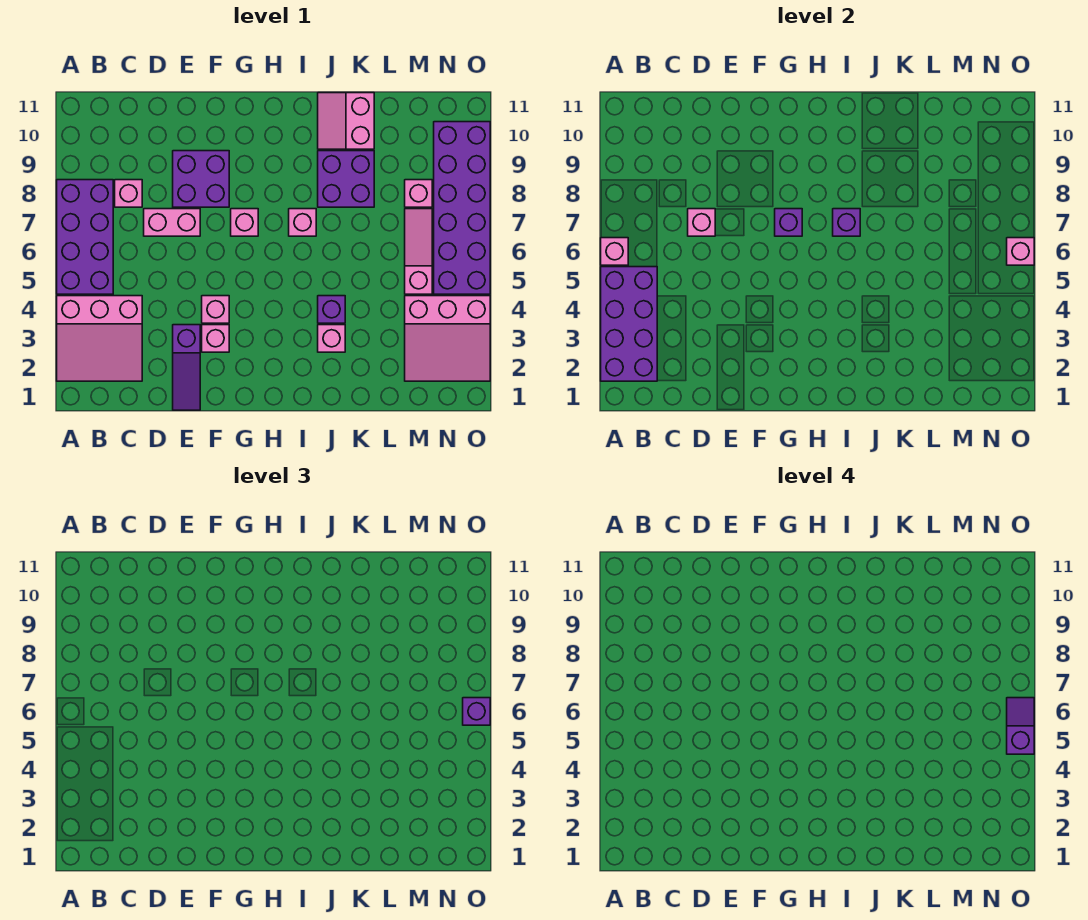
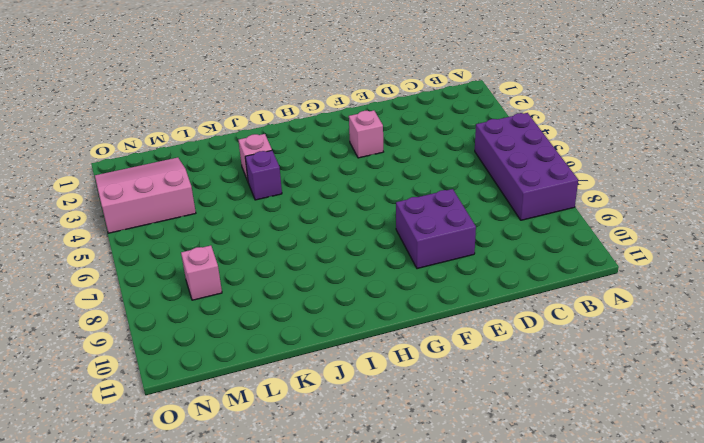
none -> pink 3x3 slope [57,296,142,381]
none -> pink 1x1 brick [115,180,142,207]
none -> pink 1x2 brick [144,209,200,236]

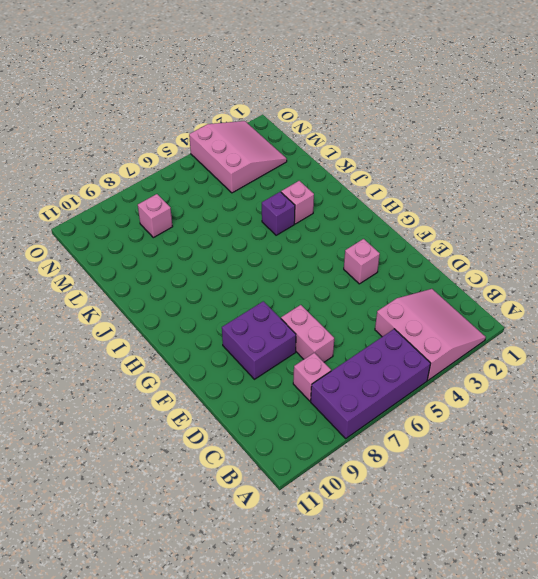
none -> purple 1x3 slope [173,325,200,410]
none -> pink 1x1 brick [202,296,229,323]
none -> pink 1x1 brick [231,209,258,236]

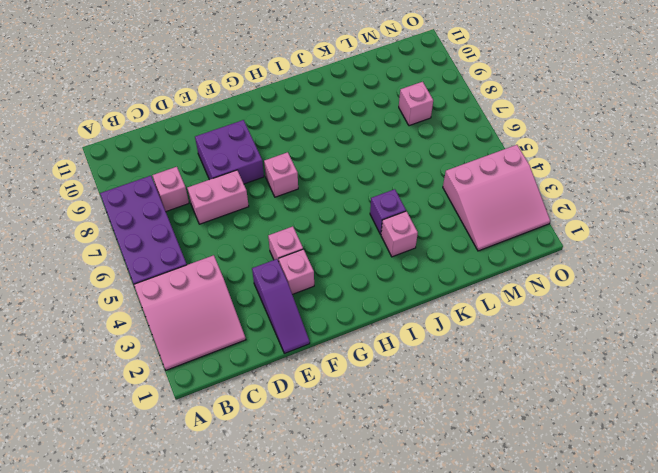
none -> pink 1x1 brick [289,209,316,236]
none -> purple 2x2 brick [318,151,374,207]
none -> pink 2x2 slope [318,93,374,149]

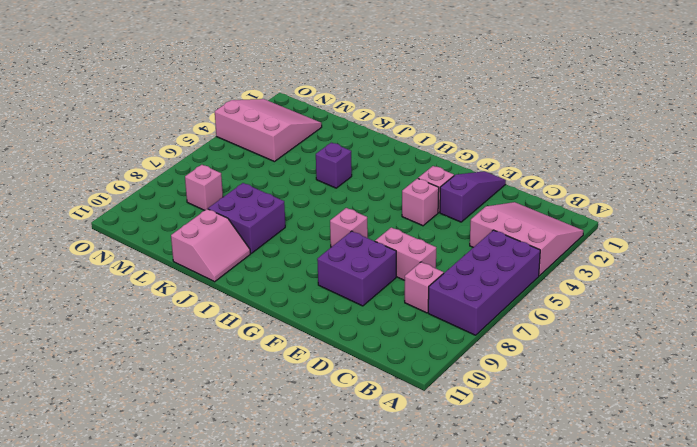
none -> pink 1x1 brick [289,209,316,236]
none -> pink 1x1 brick [318,325,345,352]
none -> pink 1x3 slope [405,209,432,294]

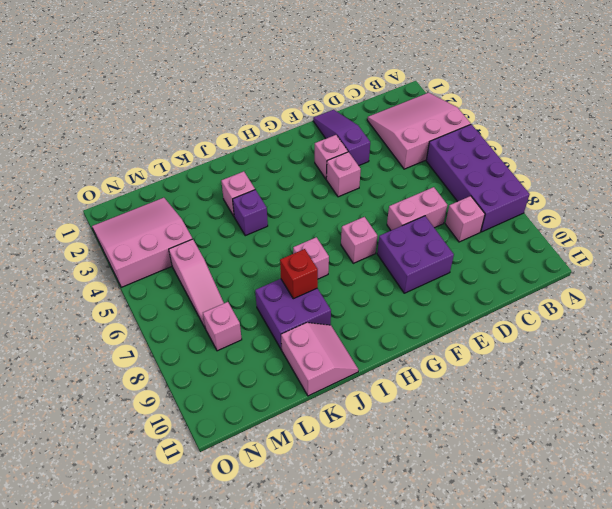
red 1x1 brick [280,249,318,299] -> none
none -> purple 2x6 brick [434,122,490,294]
none -> purple 2x4 brick [601,267,657,381]
none -> pink 1x1 brick [601,238,628,265]

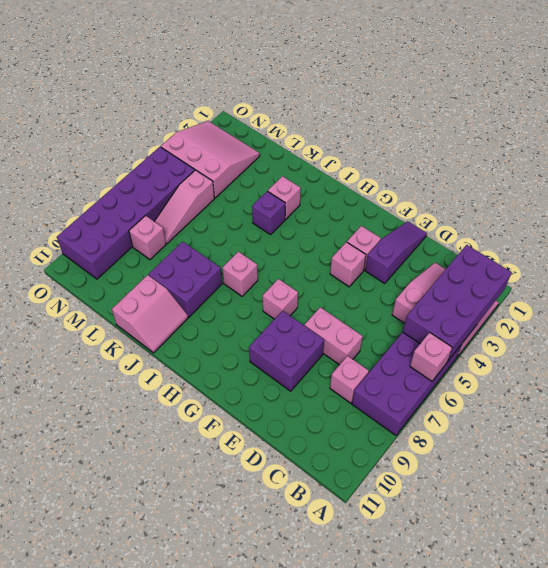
none -> pink 1x1 brick [688,209,715,236]
none -> purple 1x1 brick [775,209,802,236]
none -> purple 1x1 brick [833,209,860,236]

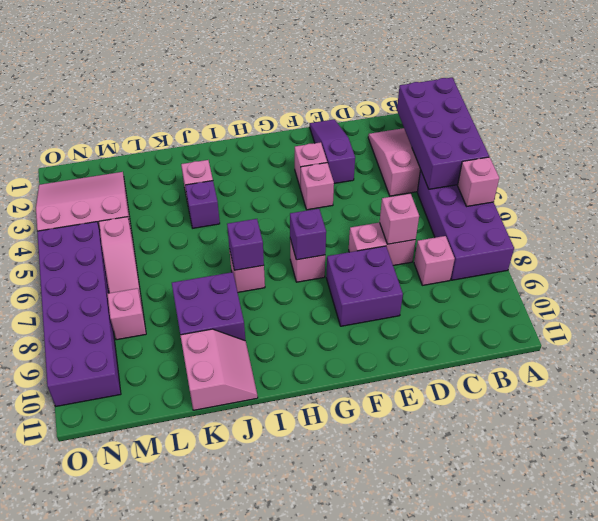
none -> pink 1x1 brick [1007,238,1034,265]
none -> purple 1x1 brick [463,698,490,725]
none -> purple 1x2 slope [1007,698,1034,754]

